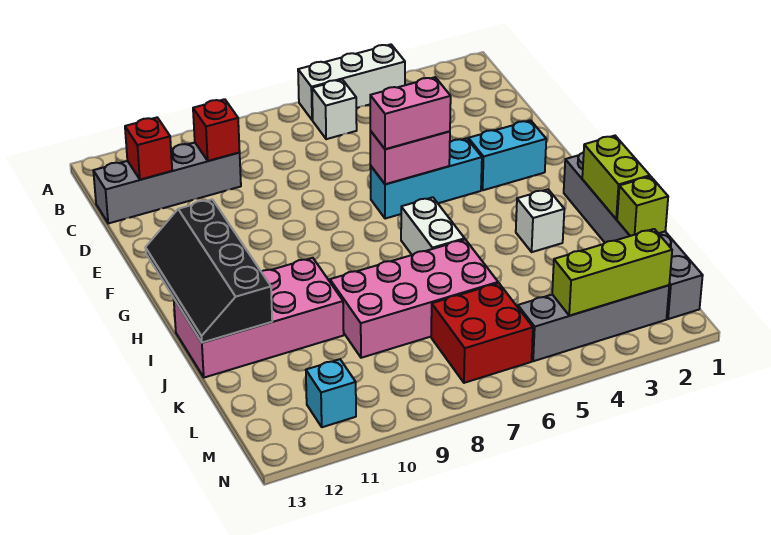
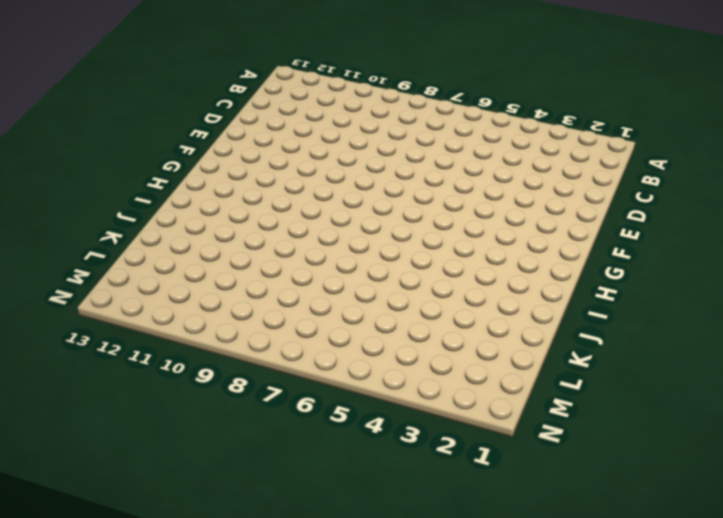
none -> white 1x3 brick [298,44,405,120]
none -> white 1x1 brick [312,80,357,139]
none -> grey 1x4 brick [93,143,241,223]

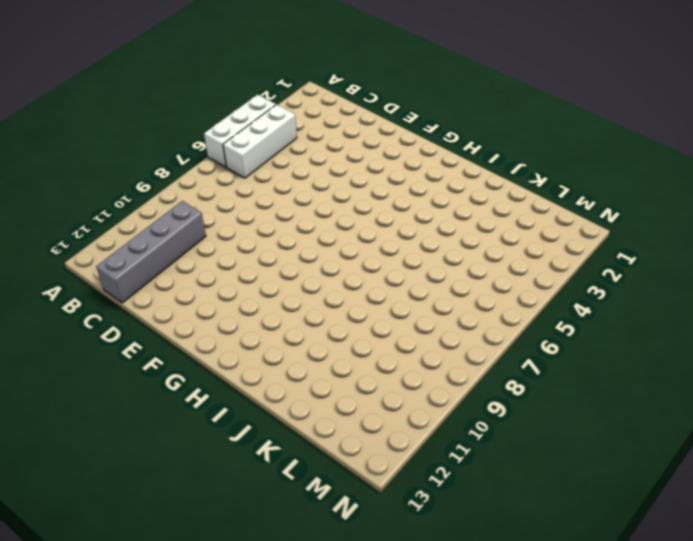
white 1x3 brick [223,104,297,178] -> white 1x1 brick [312,80,357,139]
none -> cyan 1x2 brick [468,120,546,190]
none -> cyan 1x3 brick [370,138,482,219]
none -> grey 1x6 brick [564,152,703,319]

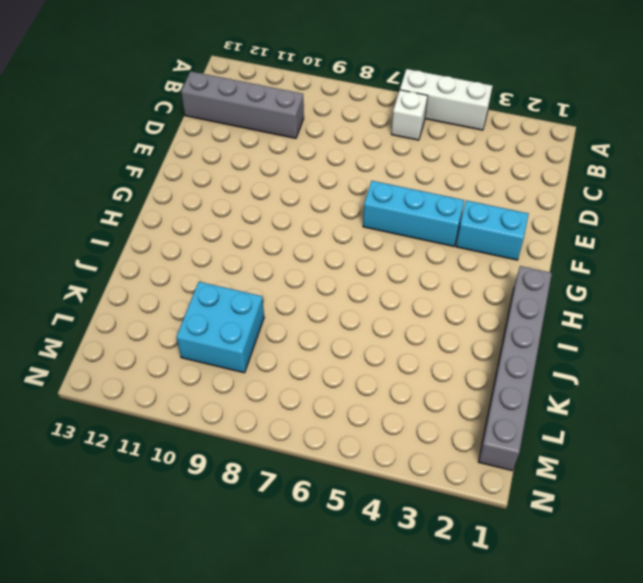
cyan 2x2 brick [176,282,264,373] -> pink 2x4 brick [330,240,498,358]
none -> white 1x2 brick [401,197,465,255]
none -> white 1x1 brick [516,189,564,252]
none -> pink 2x4 brick [174,258,344,378]

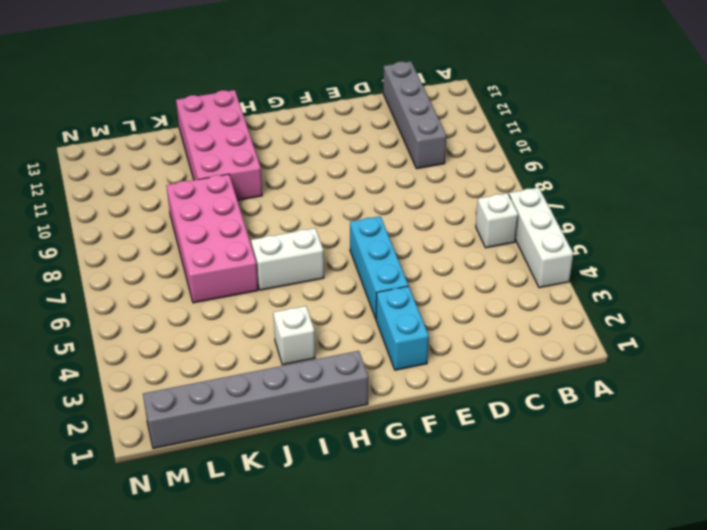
none -> red 2x2 brick [431,283,533,383]
none -> grey 1x4 brick [518,285,669,361]
none -> cyan 1x1 brick [306,359,356,427]

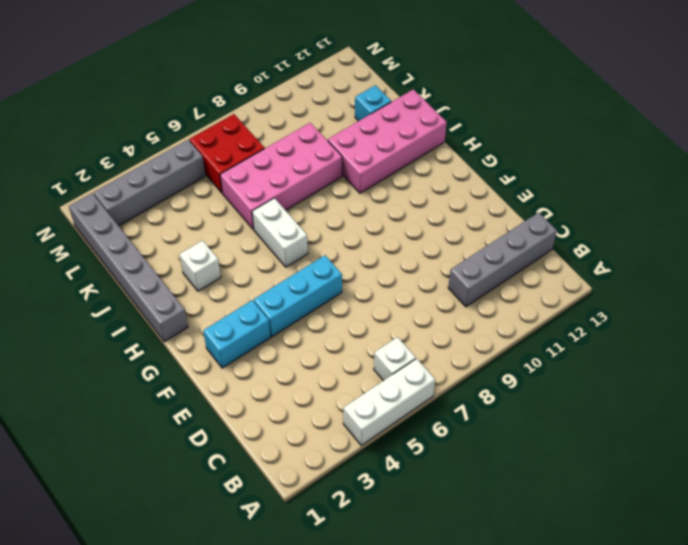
cyan 1x1 brick [355,85,391,121] -> cyan 1x1 brick moved to [306,359,356,427]
none -> red 1x1 brick [193,99,240,161]
none -> red 1x1 brick [125,118,172,180]
none -> pink 1x2 brick [370,131,450,184]

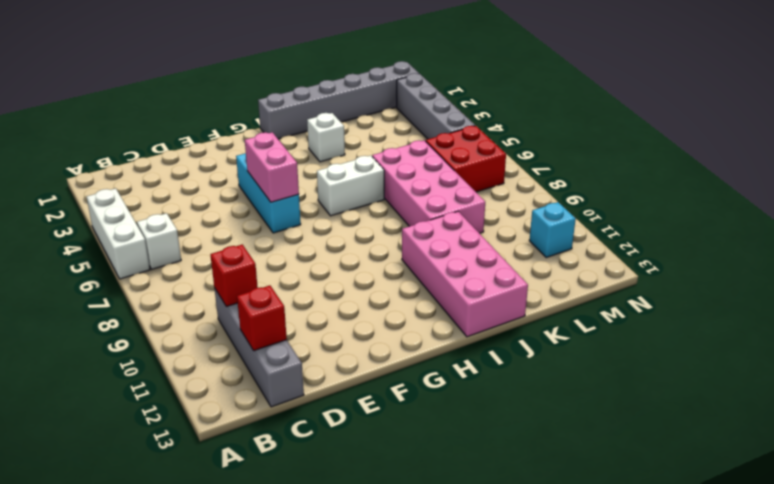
none -> cyan 1x2 brick [468,120,546,190]
none -> black 2x4 slope [146,199,272,343]
none -> lime 1x2 brick [582,136,650,219]

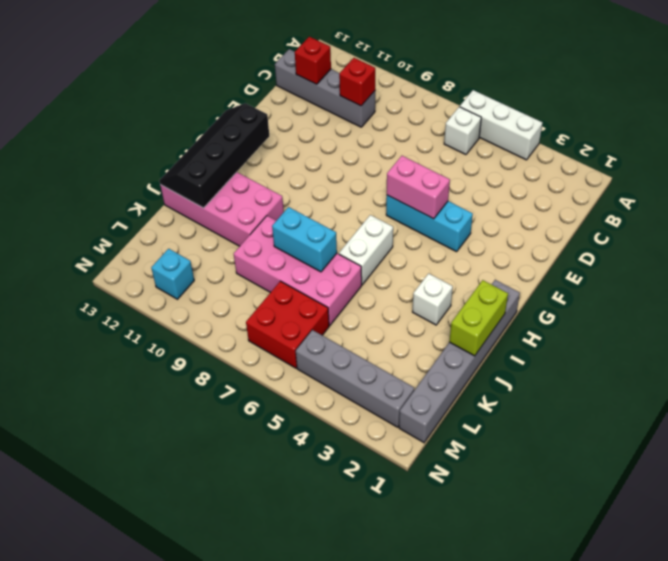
cyan 1x2 brick [272,207,337,272] -> cyan 1x2 brick moved to [468,120,546,190]
none -> lime 1x1 brick [617,176,668,236]
none -> lime 1x3 brick [552,229,672,316]
none -> pink 1x2 brick [370,77,451,149]

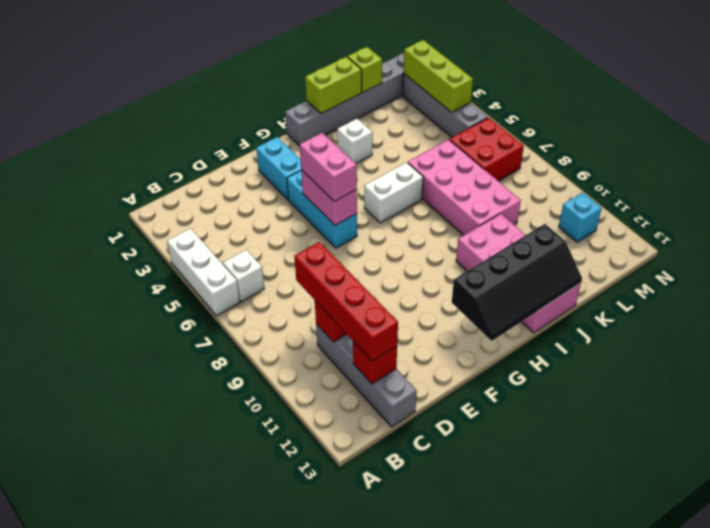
red 1x4 brick [294,242,398,361] -> none

